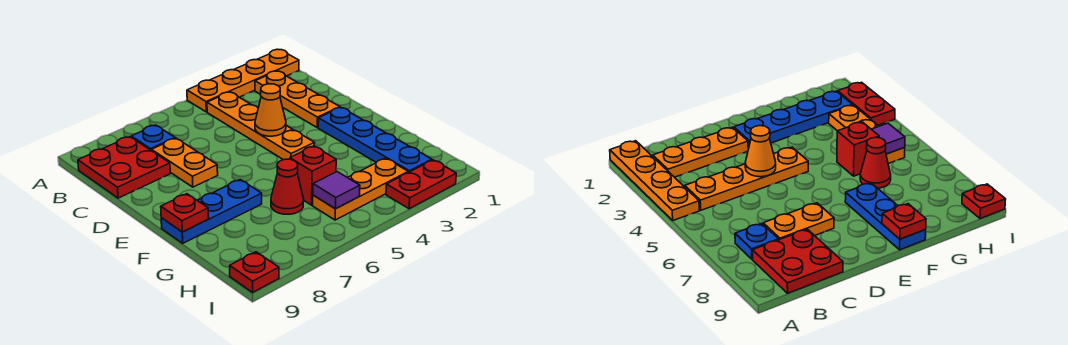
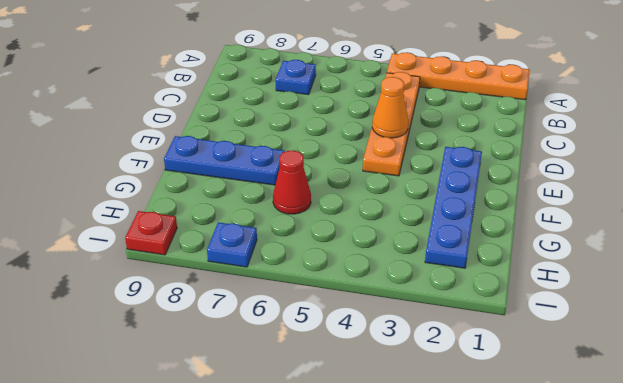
blue 1x1 plate [207,222,257,267] -> none
none -> orange 1x3 plate [255,71,340,128]
none -> red 2x2 plate [78,137,170,198]
none -> orange 1x2 plate [152,138,218,187]

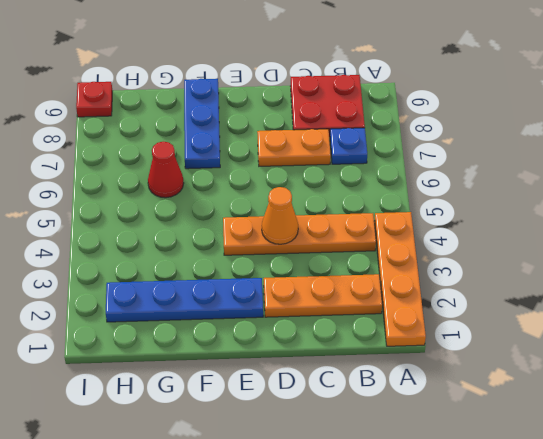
none -> red 1x1 brick [290,146,336,205]
none -> orange 1x3 plate [313,158,408,220]
none -> red 1x2 plate [386,160,456,209]

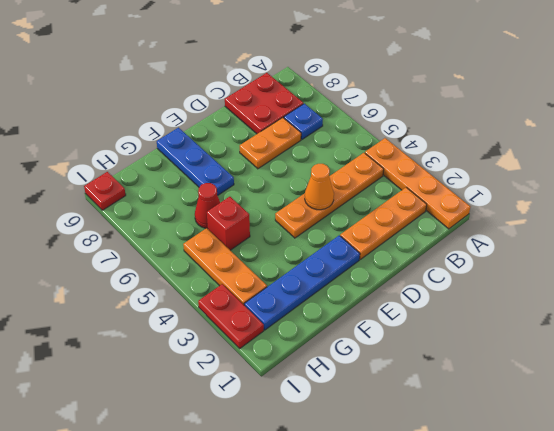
none -> red 1x1 plate [161,194,209,232]
none -> purple 1x1 tile [313,172,360,209]

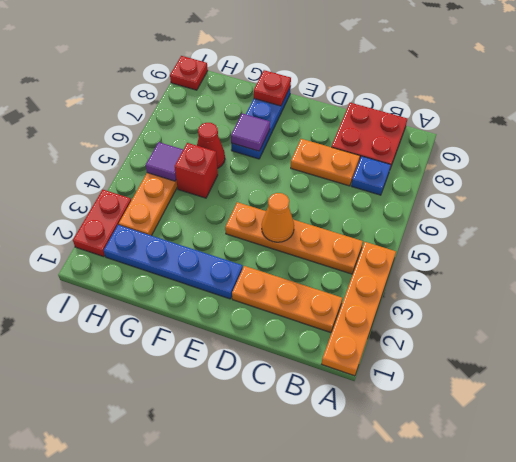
purple 1x1 tile [231,113,270,151] -> none

